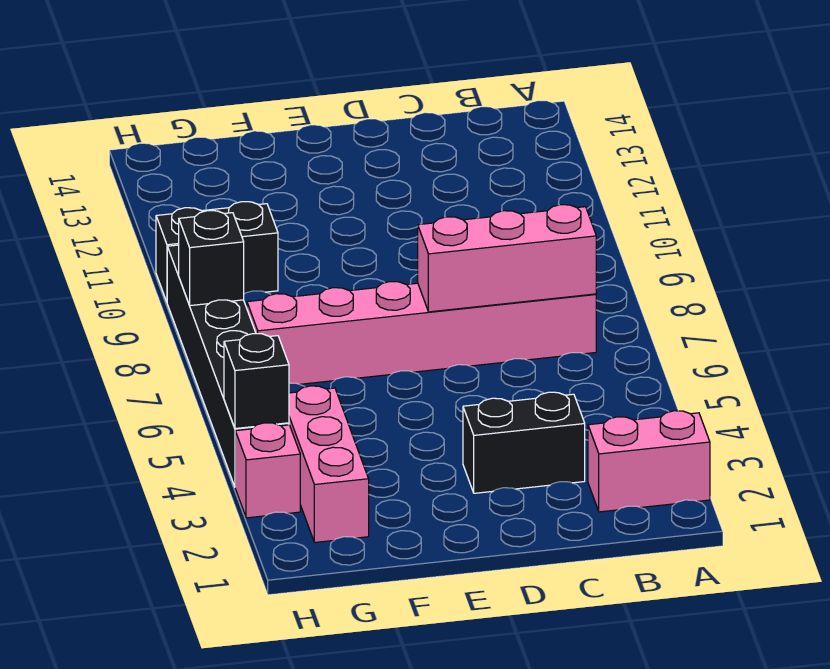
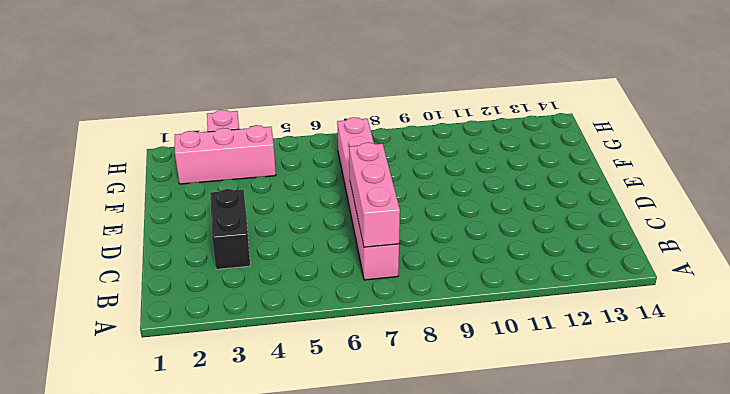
none -> pink 1x2 brick [588,411,710,512]
none -> black 1x2 brick [156,202,278,302]

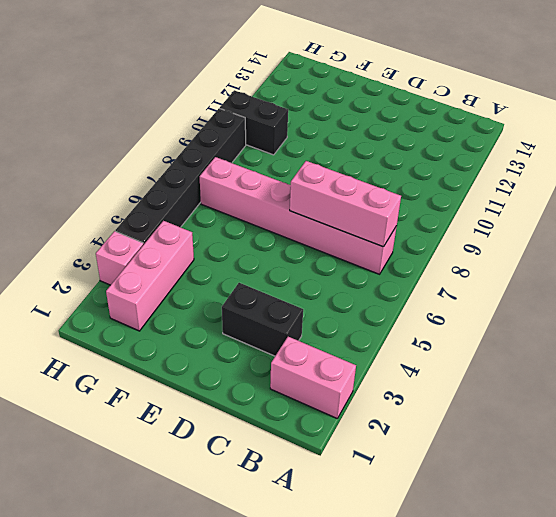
none -> black 1x1 brick [224,334,289,429]
none -> black 1x1 brick [179,211,244,306]

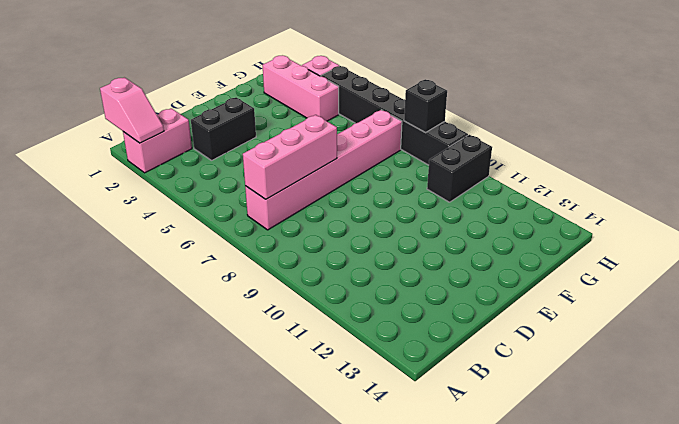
pink 1x2 slope [100,77,164,143] -> none
none -> black 1x1 brick [224,334,289,429]

